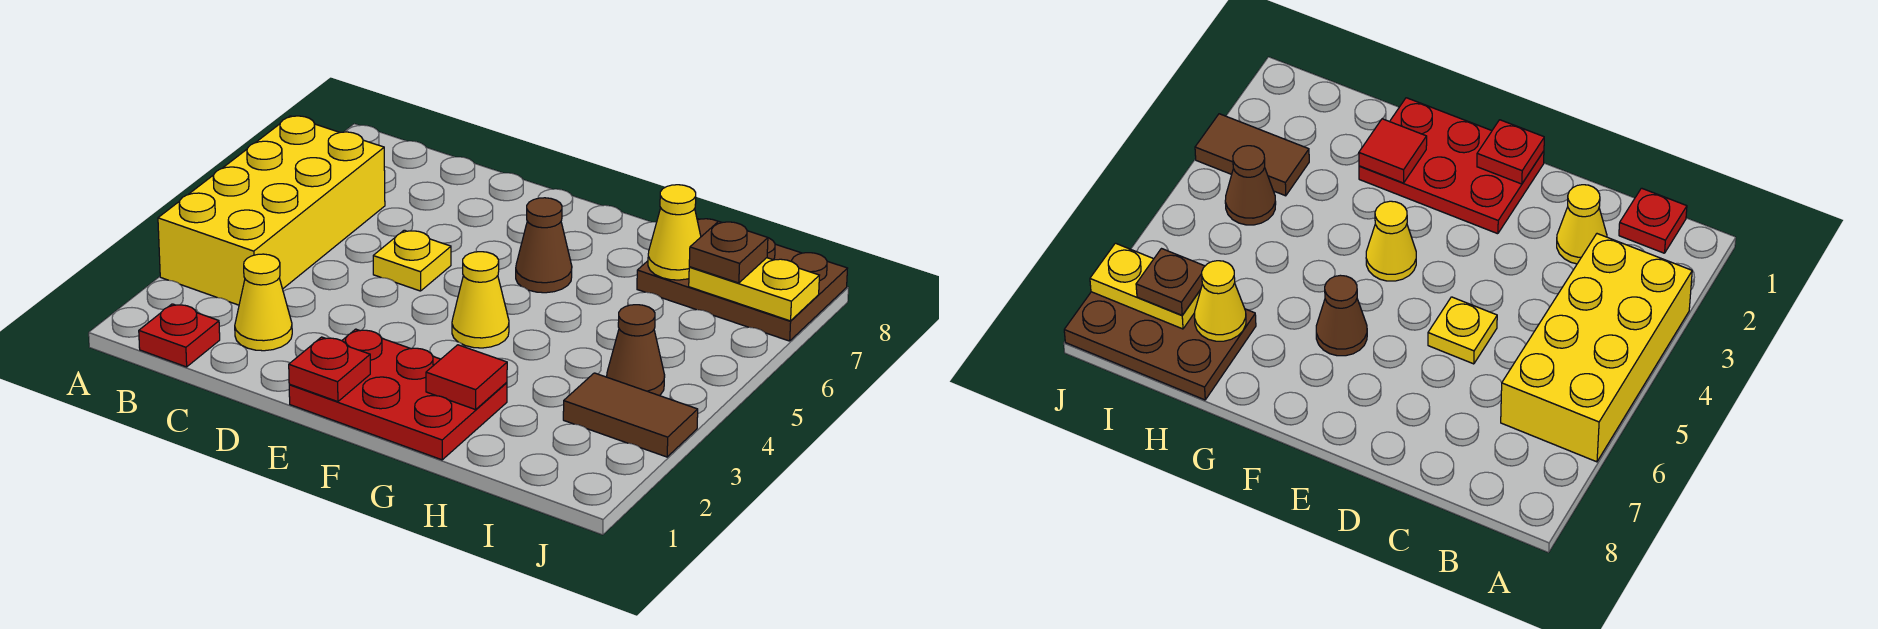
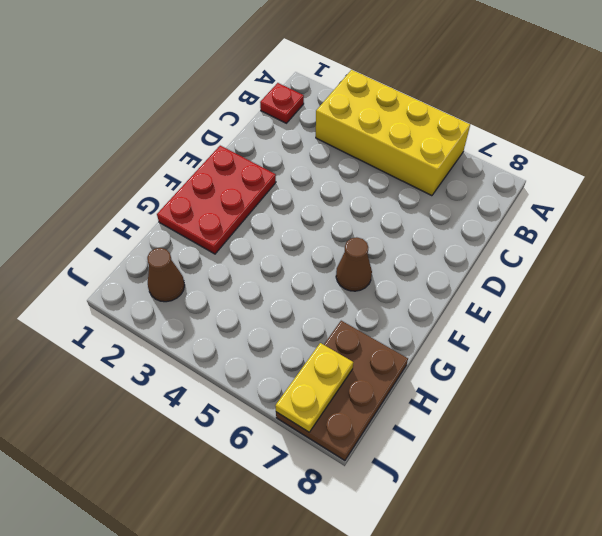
brown 1x1 cone [147,248,185,302] -> brown 1x1 cone moved to [607,305,665,396]
none -> yellow 1x1 cone [235,254,292,351]
none -> yellow 1x1 plate [373,230,451,291]
none -> yellow 1x1 cone [452,252,509,348]

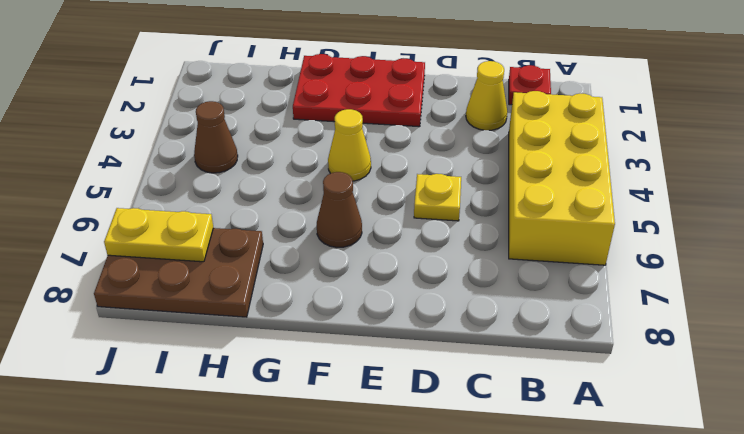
none -> brown 1x2 tile [563,373,698,457]
none -> red 1x1 plate [289,337,370,402]
none -> red 1x1 tile [426,345,507,410]

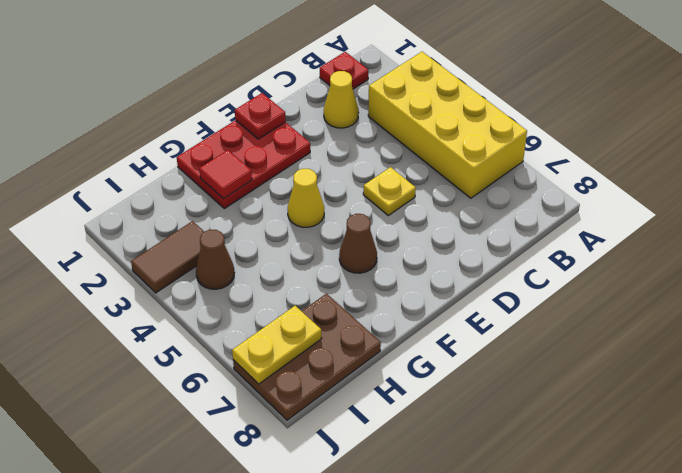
none -> yellow 1x1 cone [648,185,701,280]
none -> brown 1x1 plate [689,221,768,283]

